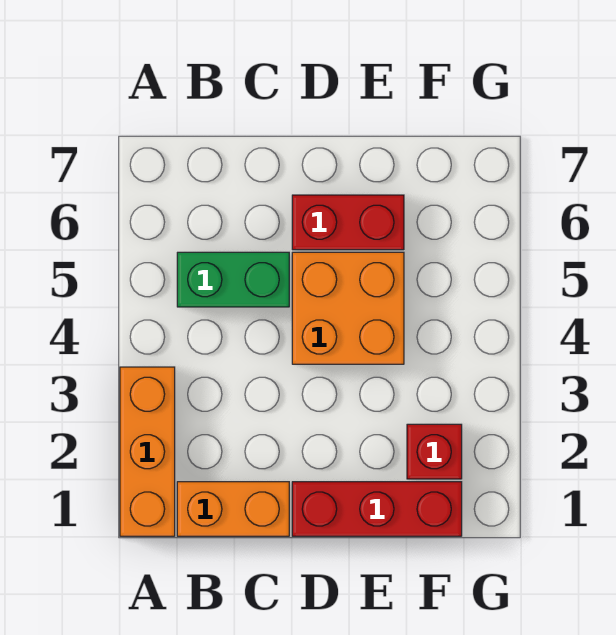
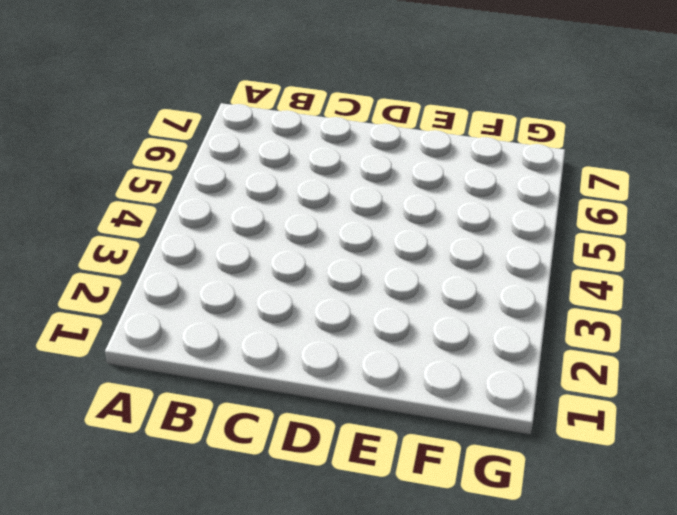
none -> orange 1x3 brick [120,367,175,536]
none -> orange 1x2 brick [177,482,289,536]

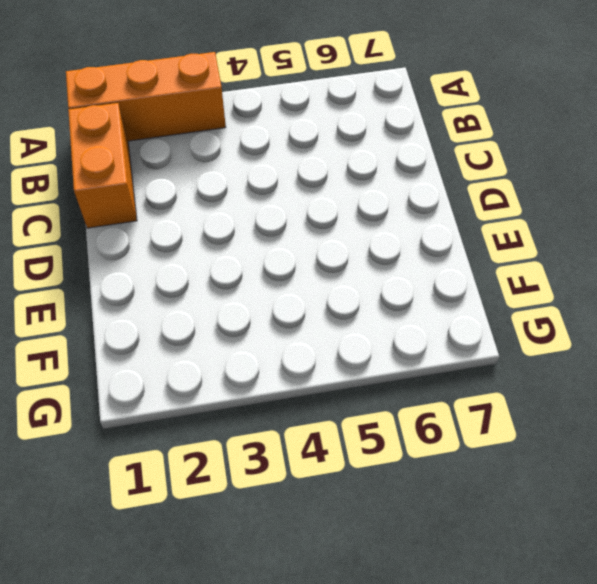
none -> green 1x2 brick [177,252,289,307]
none -> red 1x3 brick [292,482,462,536]

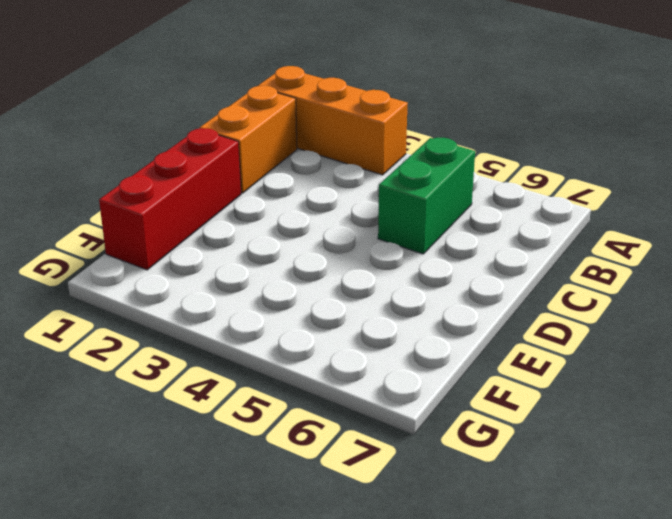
none -> orange 2x2 brick [292,252,404,364]
none -> red 1x2 brick [292,195,404,250]

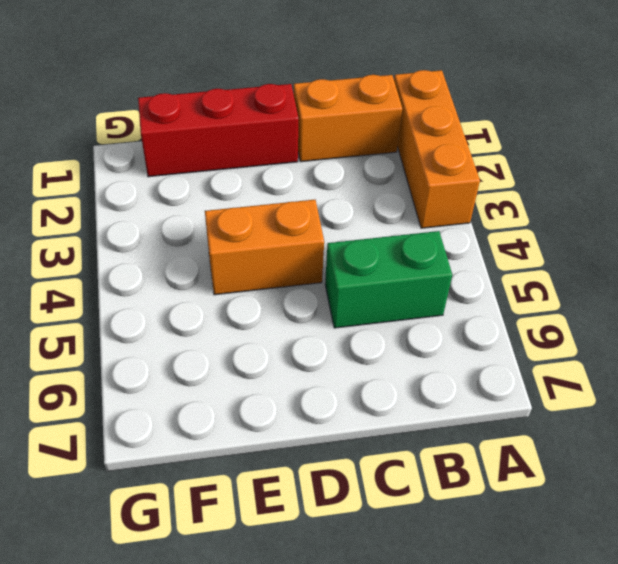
orange 1x2 brick [205,200,324,295] -> orange 2x2 brick [292,252,404,364]
none -> red 1x2 brick [292,195,404,250]
none -> red 1x1 brick [407,424,462,479]

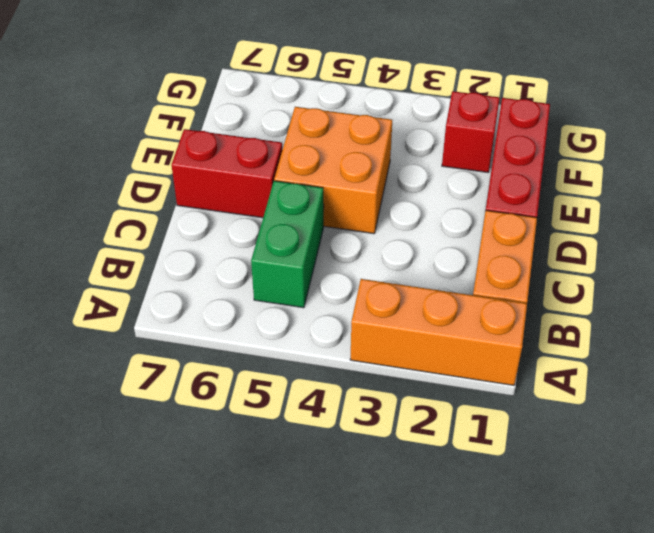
red 1x2 brick [172,129,282,218] -> red 1x2 brick turned to [292,195,404,250]

